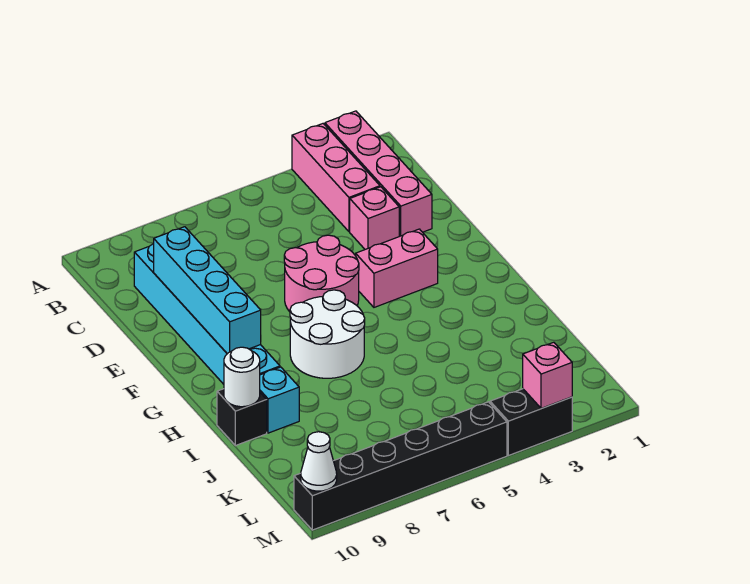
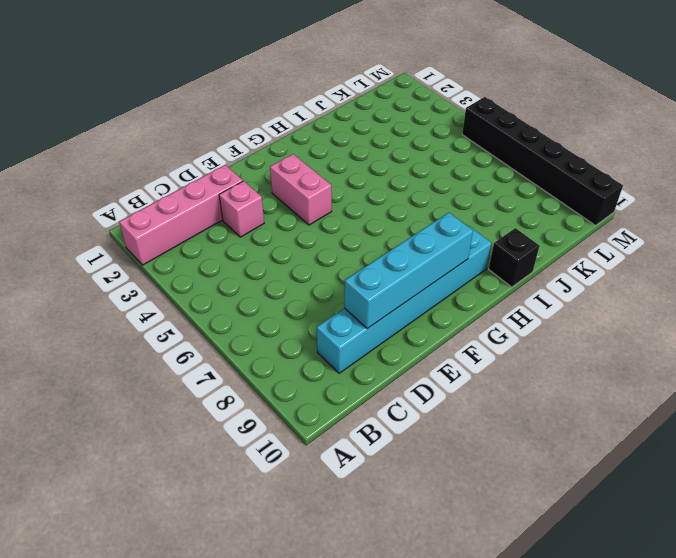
none -> pink 1x3 brick [292,124,380,232]
none -> pink 2x2 round brick [284,235,359,312]
none -> white 2x2 round brick [290,290,365,378]

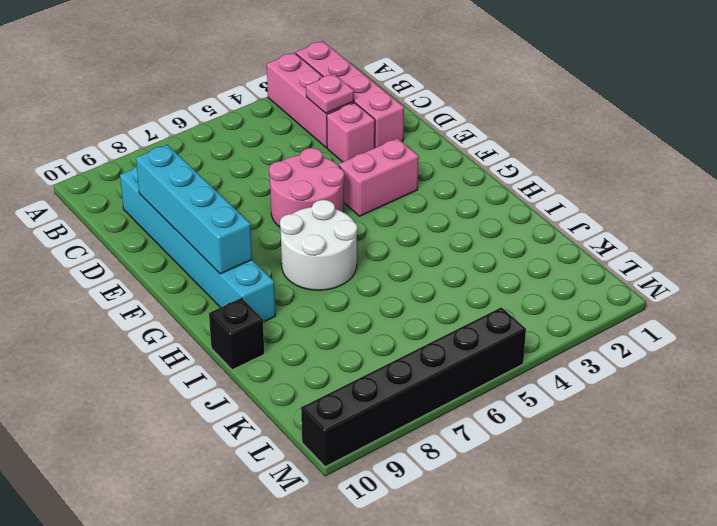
pink 1x1 plate [306,74,354,113] -> none
none -> cyan 1x1 brick [260,367,299,433]
none -> black 1x2 brick [490,389,572,456]
none -> white 1x1 round brick [224,347,260,407]

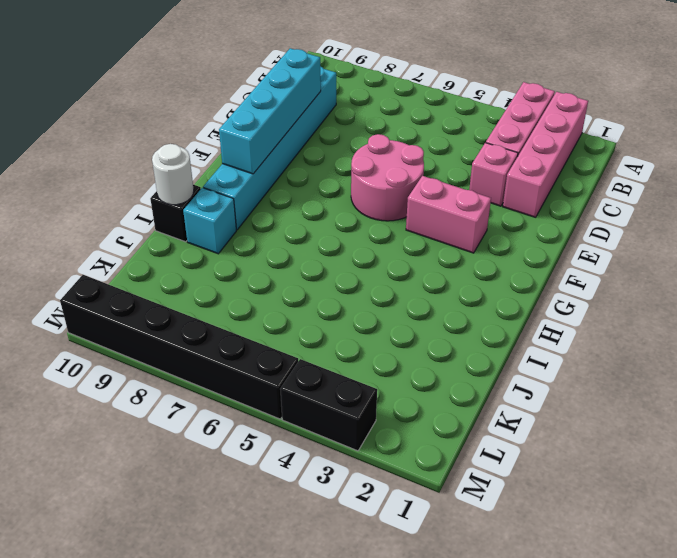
none -> white 2x2 round brick [290,290,365,378]
none -> pink 1x1 brick [523,342,572,409]
none -> white 1x1 cone [301,432,337,491]

